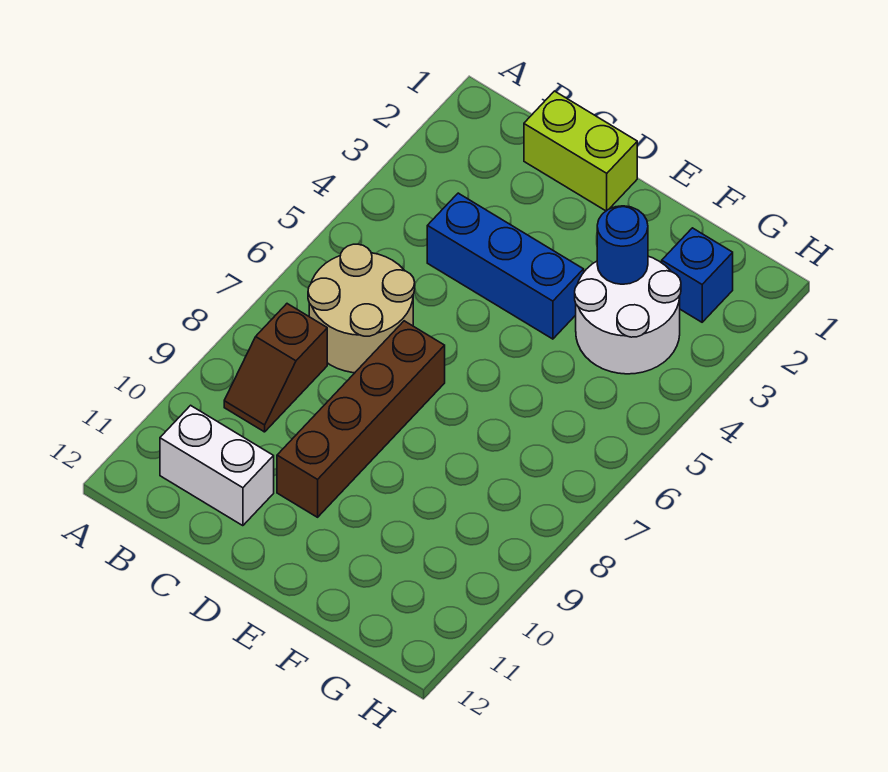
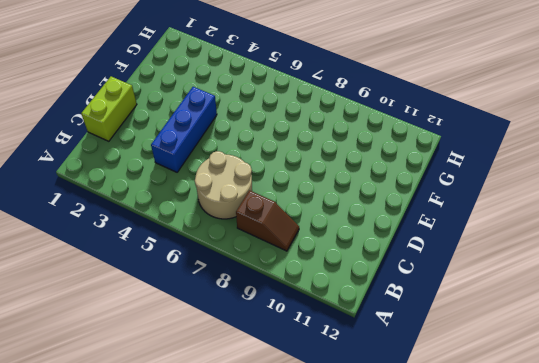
none -> white 1x2 brick [160,405,274,526]
none -> brown 1x4 brick [277,321,445,517]

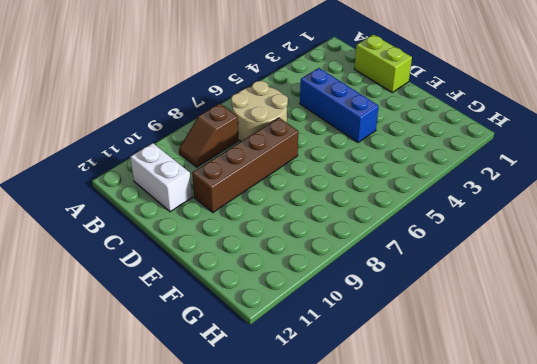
none -> white 2x2 round brick [575,256,681,374]
none -> blue 1x1 brick [662,228,733,322]

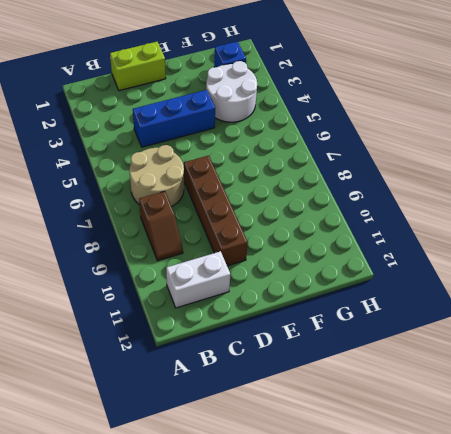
none -> blue 1x1 round brick [597,206,648,284]

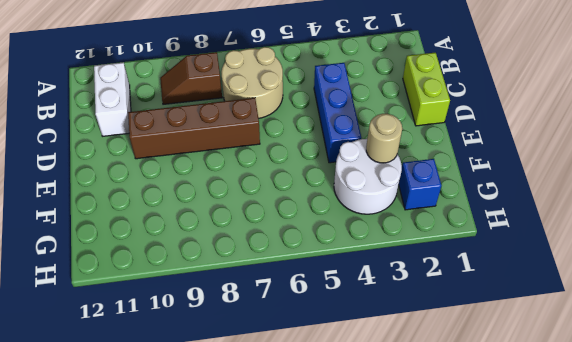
tan 1x1 round brick [366,114,402,163] -> blue 1x1 round brick [597,206,648,284]

